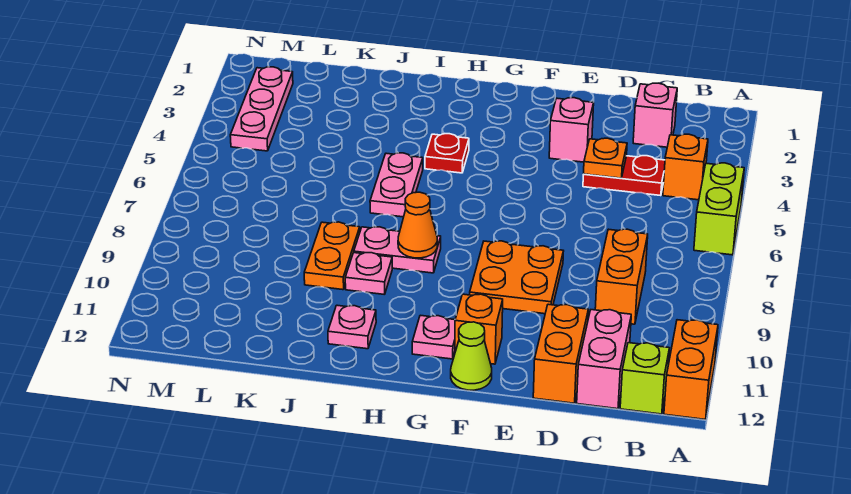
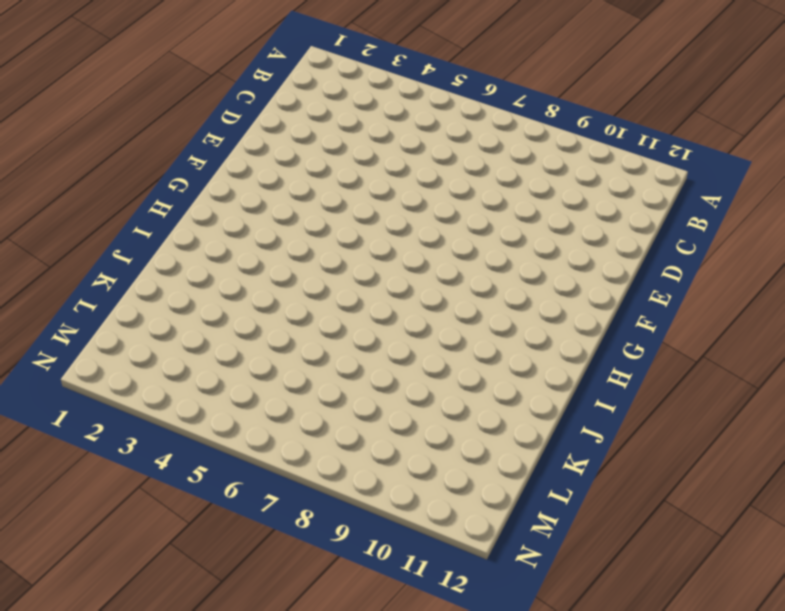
none -> lime 1x2 brick [694,163,744,255]
none -> orange 1x2 brick [664,320,718,419]
none -> orange 1x1 brick [663,134,708,200]

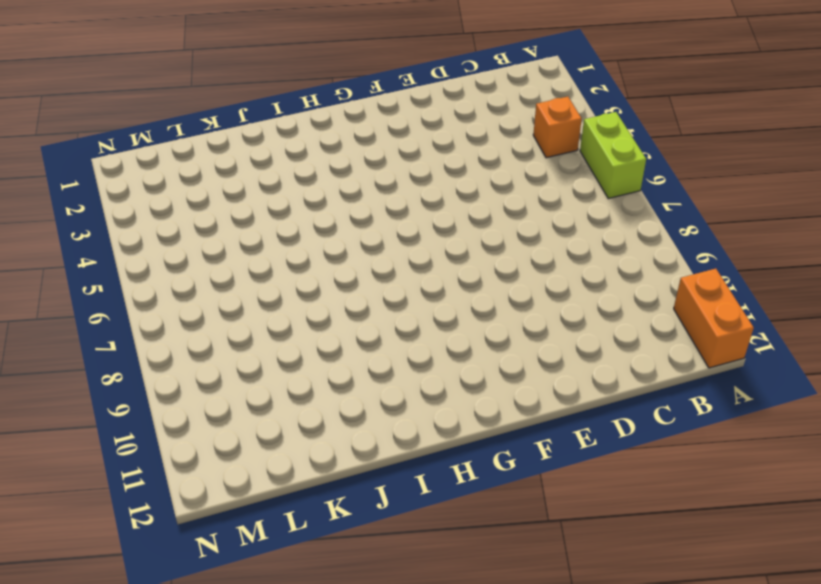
none -> lime 1x1 brick [620,343,669,414]
none -> pink 1x1 brick [633,83,677,147]
none -> red 1x2 plate [583,156,665,196]

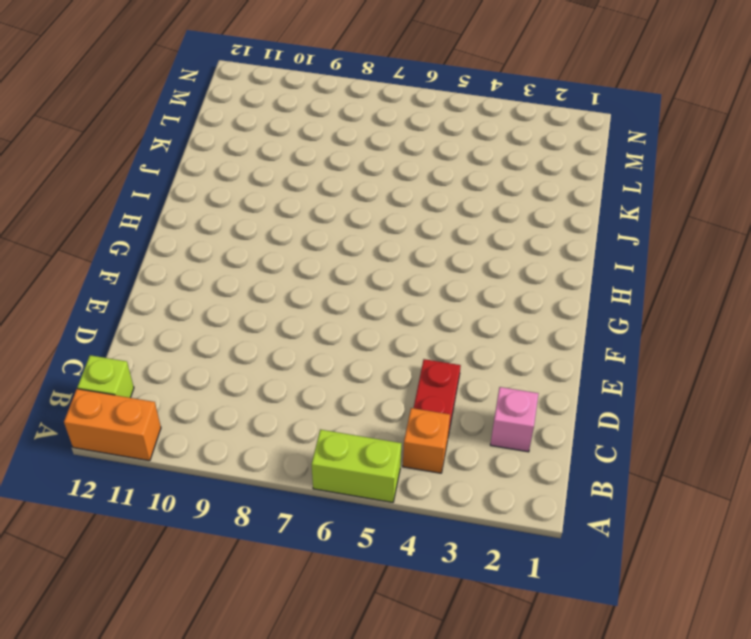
none -> orange 1x2 brick [595,229,648,324]
none -> pink 1x2 brick [577,310,631,409]
none -> orange 1x2 brick [533,304,588,403]

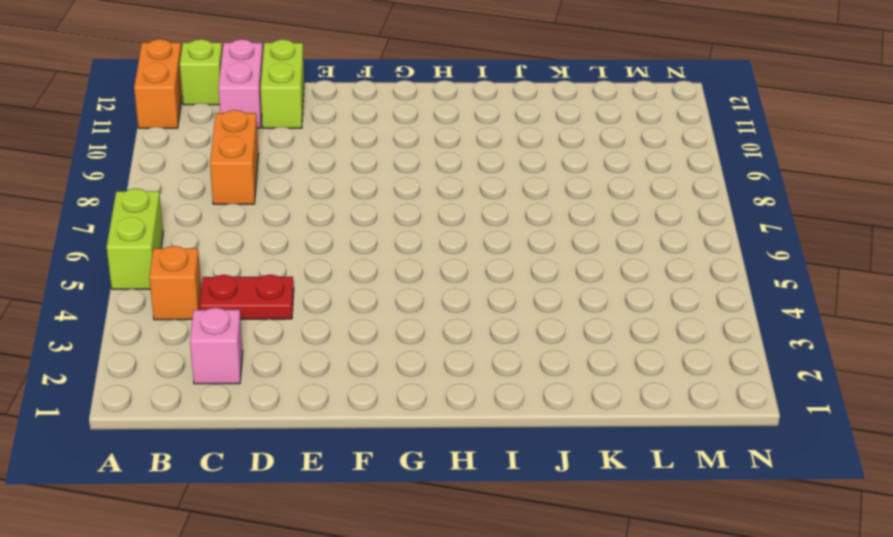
lime 1x2 brick [261,40,304,128] -> orange 1x2 brick [533,304,588,403]
none -> pink 1x1 brick [549,98,594,162]
none -> orange 2x2 plate [470,241,563,314]
none -> orange 1x1 brick [455,294,503,364]

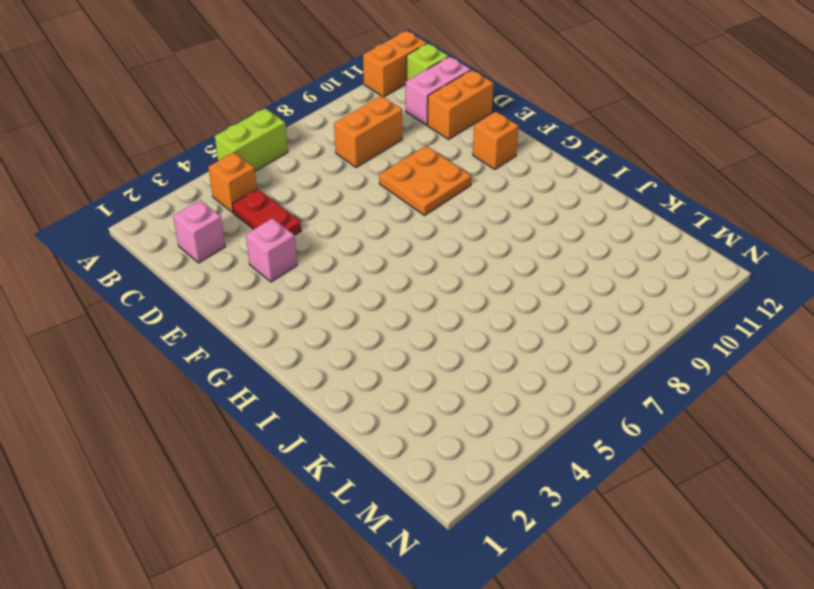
none -> lime 1x1 cone [451,322,492,390]
none -> pink 1x1 plate [412,315,455,359]
none -> red 1x1 plate [425,134,469,173]

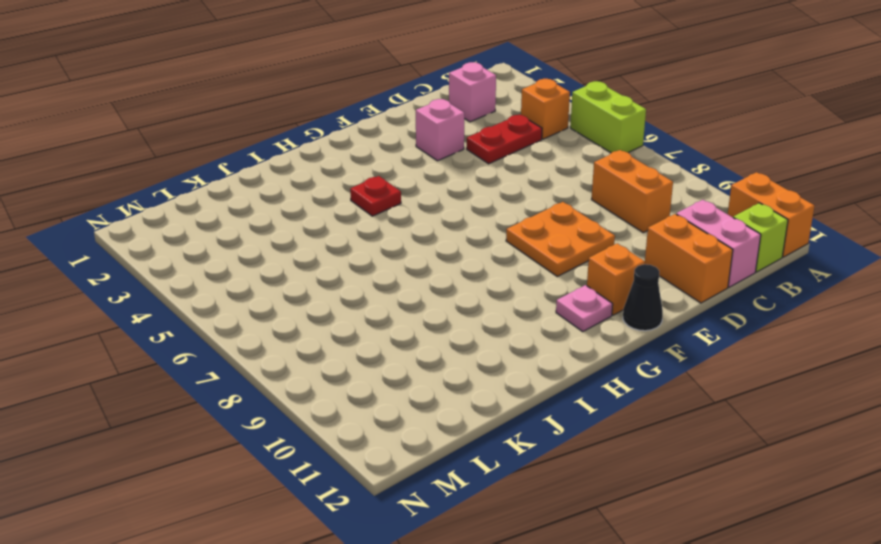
black 1x1 cone [623,264,663,331] -> lime 1x1 cone [451,322,492,390]
none -> pink 1x2 plate [354,227,441,273]
none -> pink 1x2 plate [370,153,423,217]
none -> pink 1x1 plate [345,253,392,295]

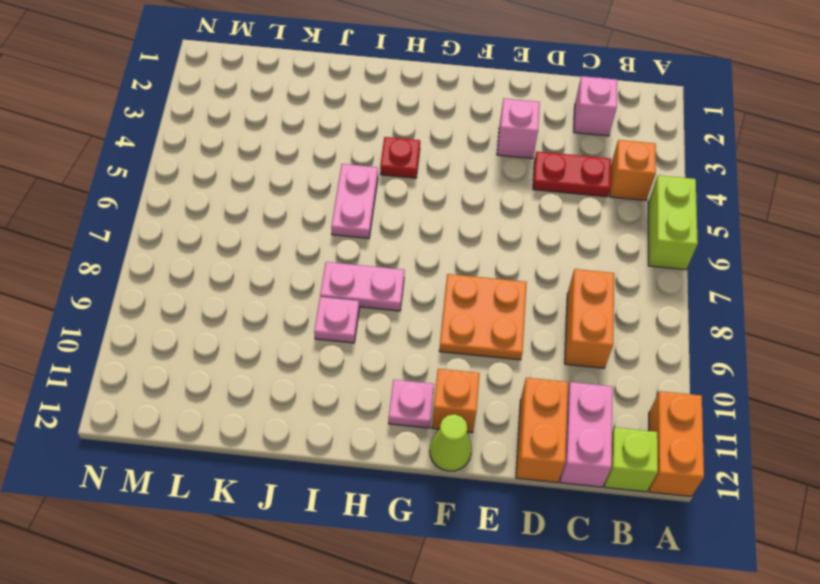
none -> pink 1x1 plate [328,305,376,349]
none -> orange 1x2 plate [304,222,360,290]
none -> pink 1x3 plate [230,67,293,151]

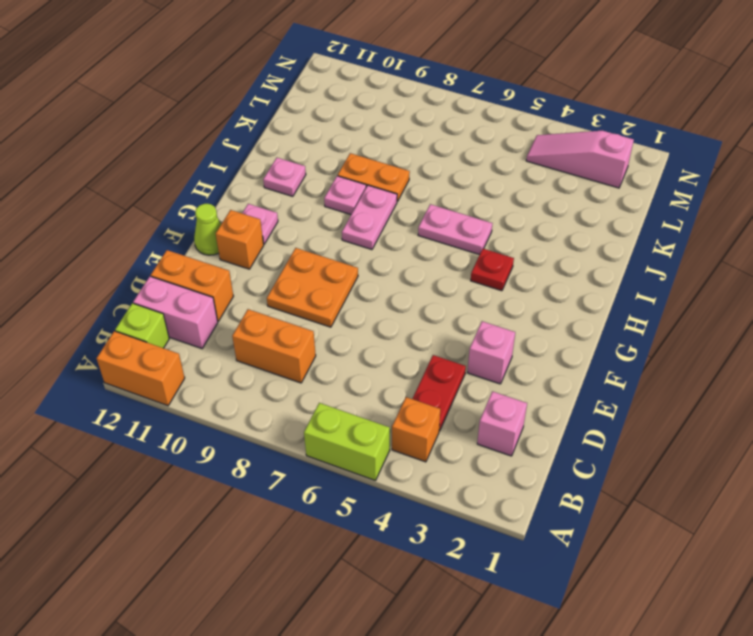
pink 1x3 slope [526,131,634,188] -> pink 1x3 plate [230,67,293,151]
none -> orange 1x1 plate [584,138,627,178]
none -> orange 1x1 cone [398,192,437,258]

